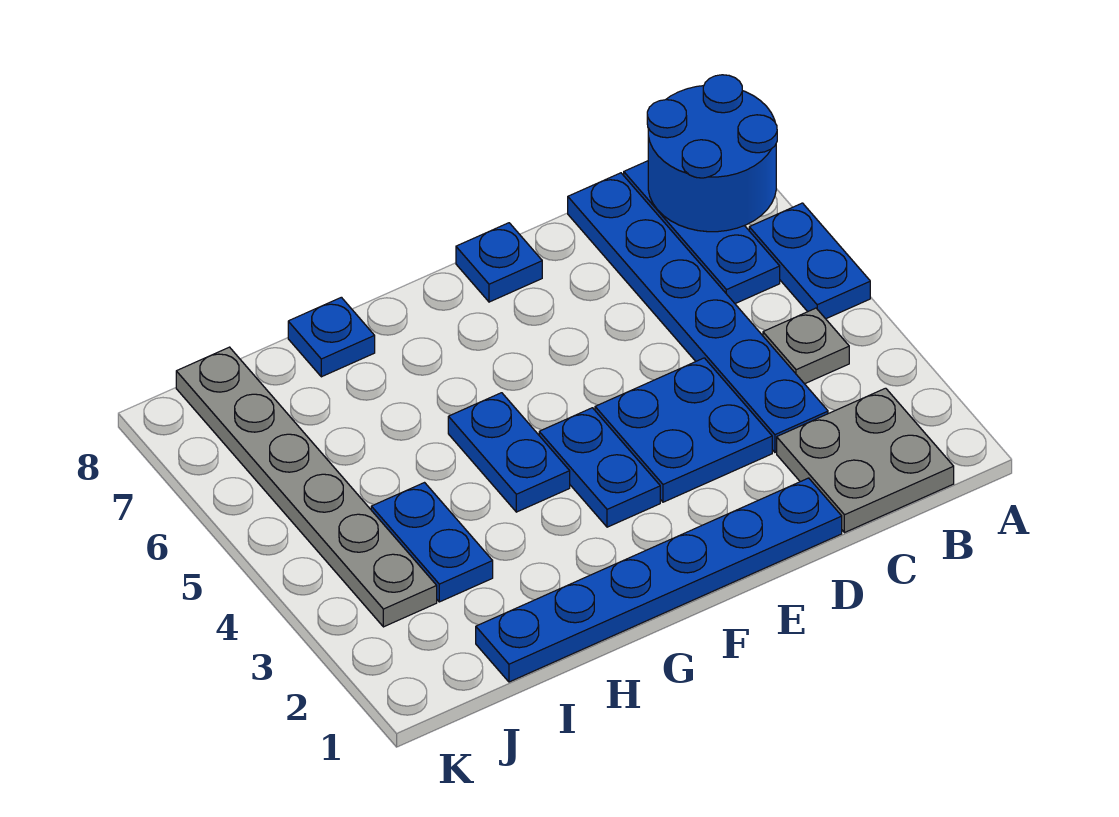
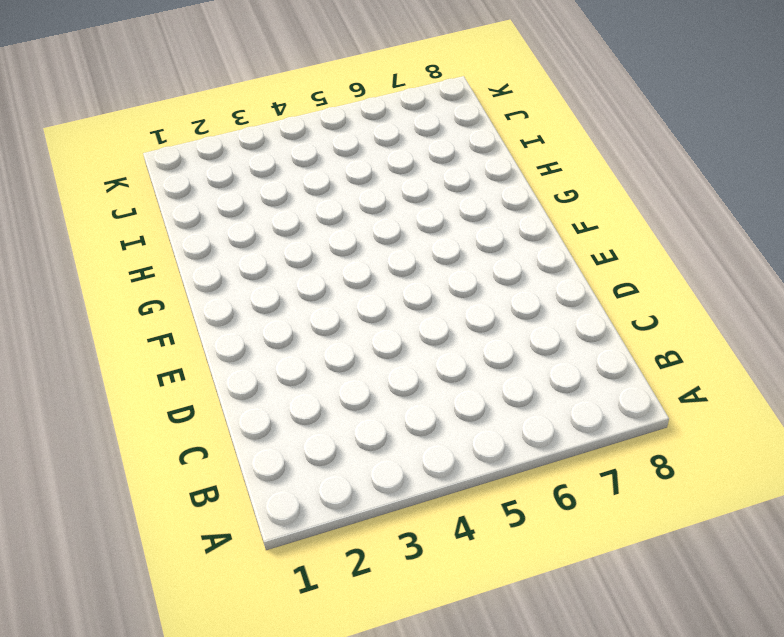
none -> blue 1x2 plate [749,203,870,319]
none -> grey 2x2 plate [777,388,954,533]
none -> grey 1x1 plate [763,308,849,384]

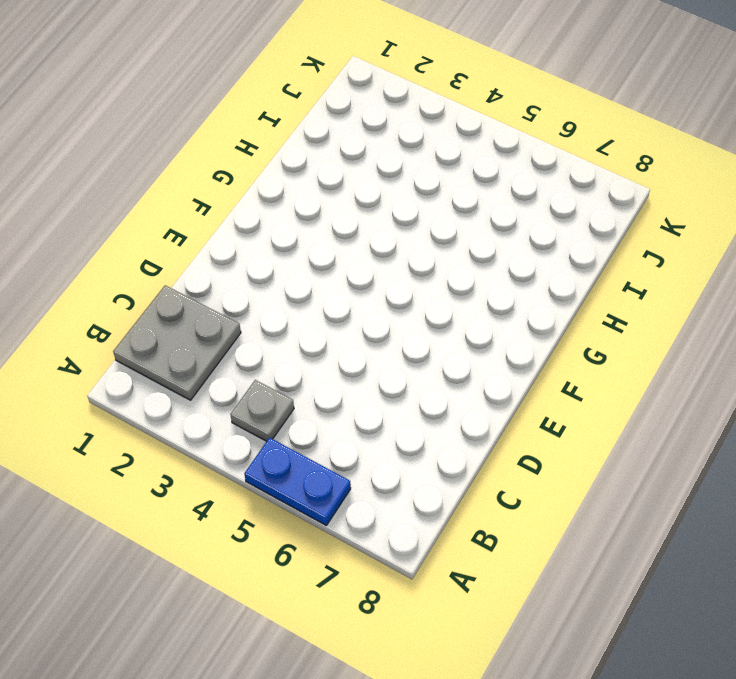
none -> blue 1x3 plate [624,161,780,304]
none -> blue 1x6 plate [568,173,828,452]
none -> blue 1x6 plate [476,478,842,682]

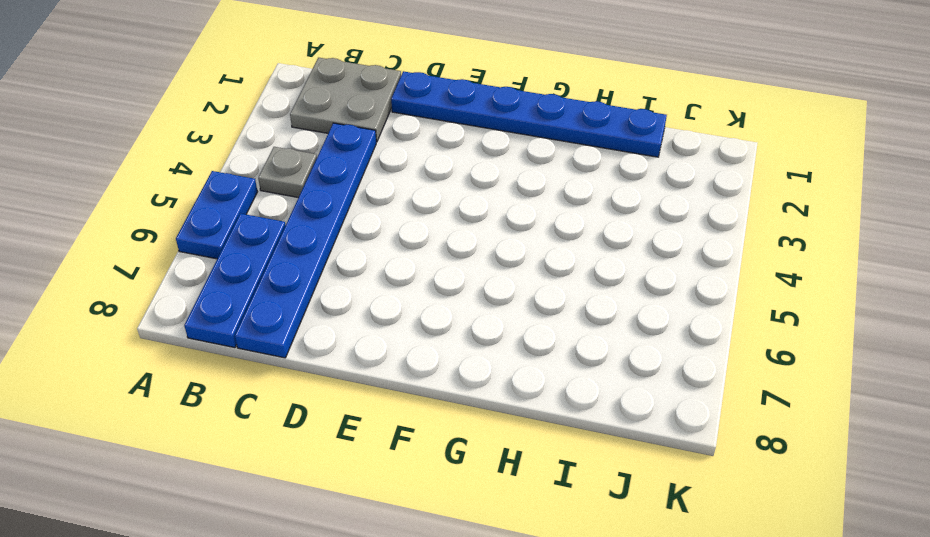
none -> blue 2x2 plate [595,358,772,502]
none -> blue 1x1 plate [456,223,542,302]
none -> blue 1x2 plate [539,408,660,527]

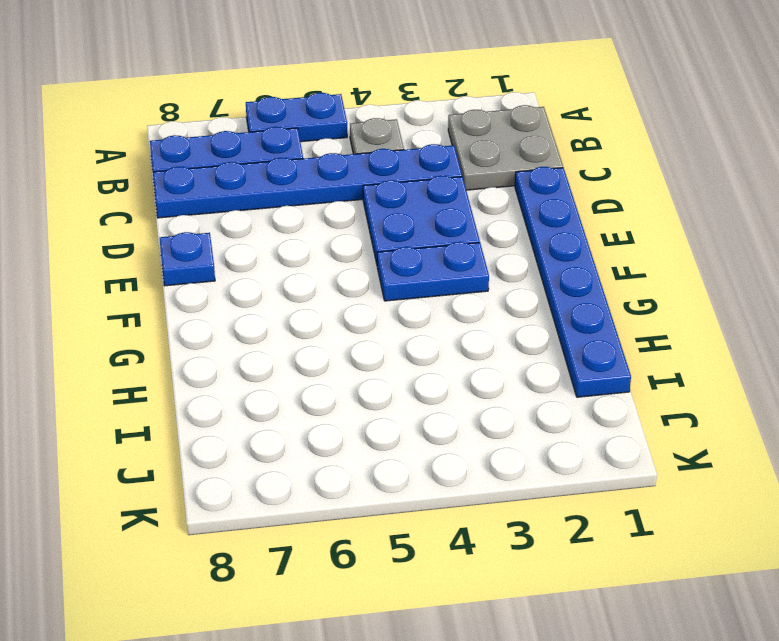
none -> blue 1x2 plate [448,393,570,512]
none -> blue 1x1 plate [288,297,375,377]
none -> blue 1x2 plate [371,483,493,602]

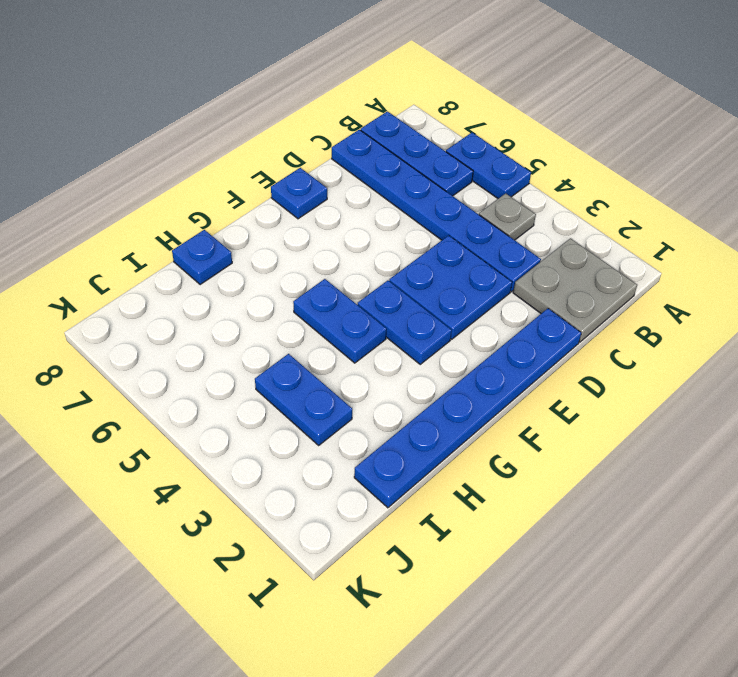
none -> grey 1x6 plate [176,347,437,627]
none -> blue 2x2 round brick [647,75,777,232]

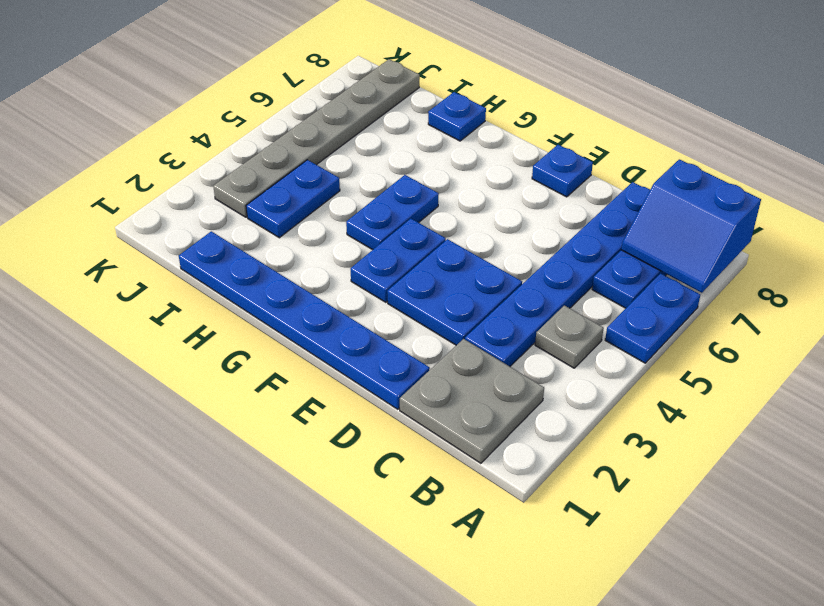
blue 2x2 slope [621,159,761,293] -> blue 2x2 round brick [647,75,777,232]

